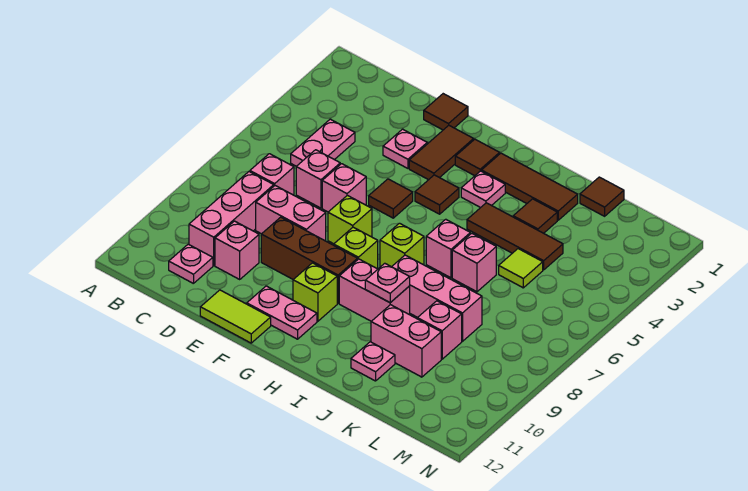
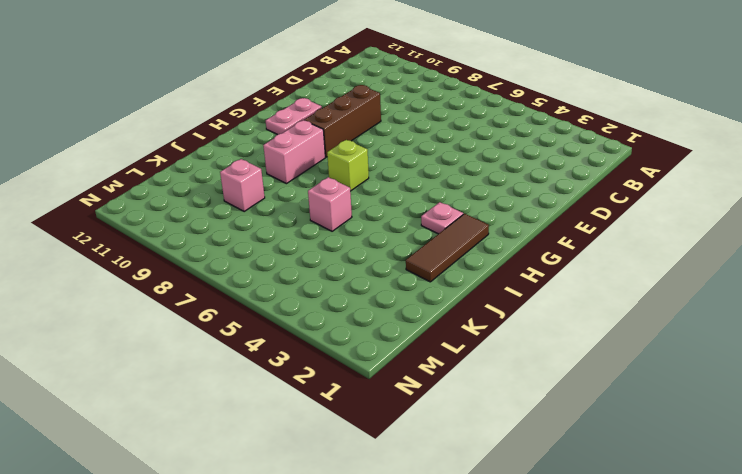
none -> pink 1x2 plate [291,119,355,166]
none -> pink 1x1 brick [250,154,294,195]
none -> pink 1x3 brick [189,172,274,265]
none -> pink 1x1 plate [169,244,213,284]

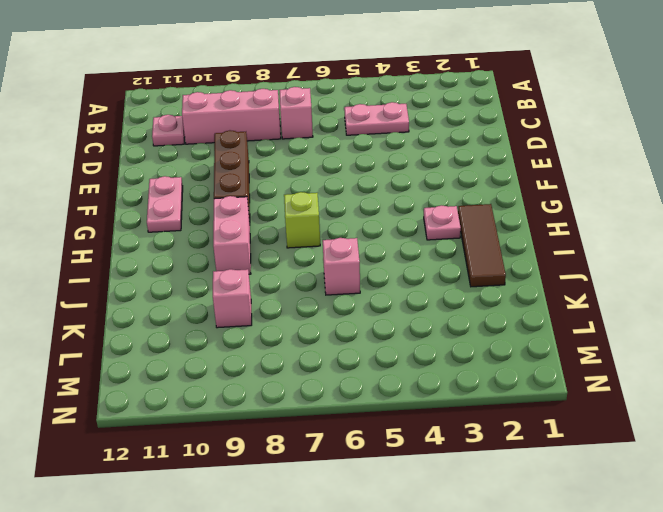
none -> pink 1x1 brick [296,150,340,208]
none -> pink 1x2 brick [256,186,326,241]
none -> pink 1x1 brick [215,221,259,279]
none -> brown 1x1 tile [424,94,468,130]

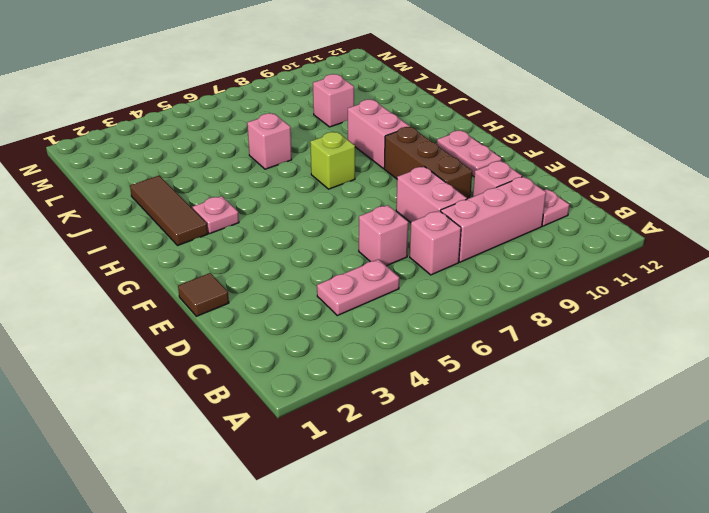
none -> pink 1x1 plate [383,129,427,168]
none -> pink 1x1 brick [322,164,366,212]
none -> lime 1x2 tile [200,290,271,343]
none -> brown 1x2 tile [409,125,474,180]

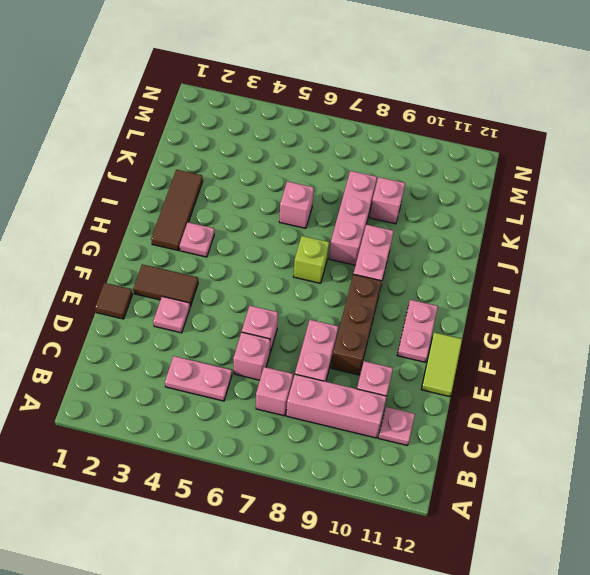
none -> brown 1x1 tile [369,179,413,218]
none -> lime 1x1 brick [328,195,372,244]
none -> brown 1x1 tile [455,139,500,176]
none -> brown 1x1 tile [415,175,459,214]

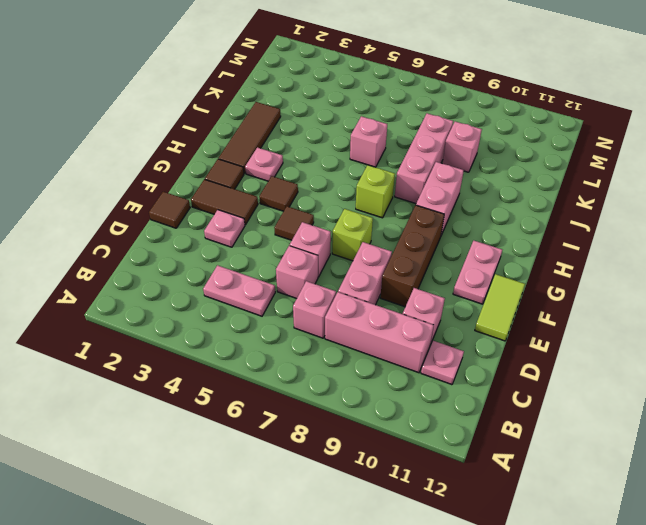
none -> lime 1x1 brick [334,227,378,269]
none -> lime 1x1 brick [293,263,337,321]
none -> brown 1x3 tile [467,203,563,270]
none -> pink 1x1 brick [426,219,470,278]

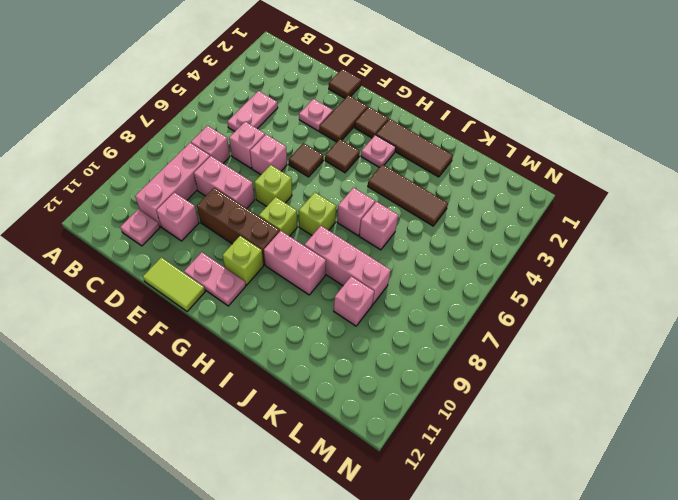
none -> brown 1x1 tile [513,199,557,233]
none -> pink 1x2 brick [371,305,441,377]
none -> pink 1x1 plate [351,342,395,381]
none -> brown 1x1 tile [580,177,624,216]

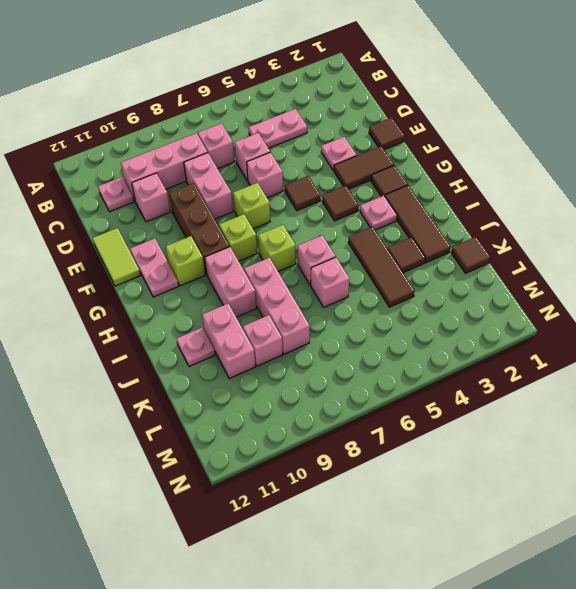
none -> lime 1x1 tile [499,249,543,288]
none -> pink 1x1 plate [365,263,410,303]

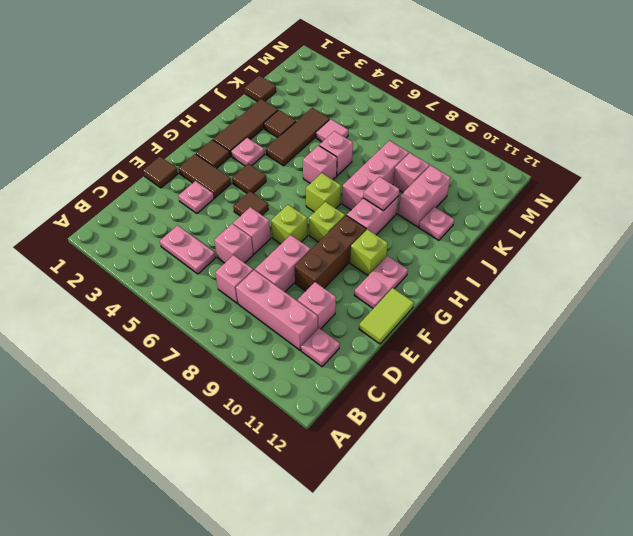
pink 1x1 tile [316,119,348,142] -> lime 1x1 tile [499,249,543,288]

